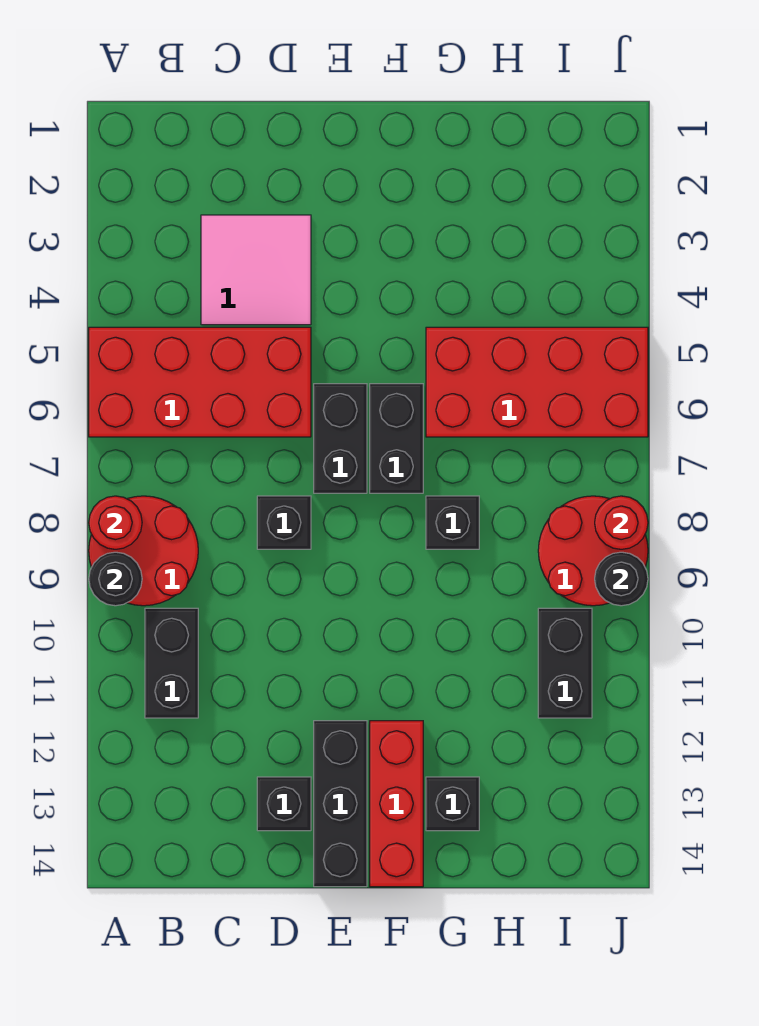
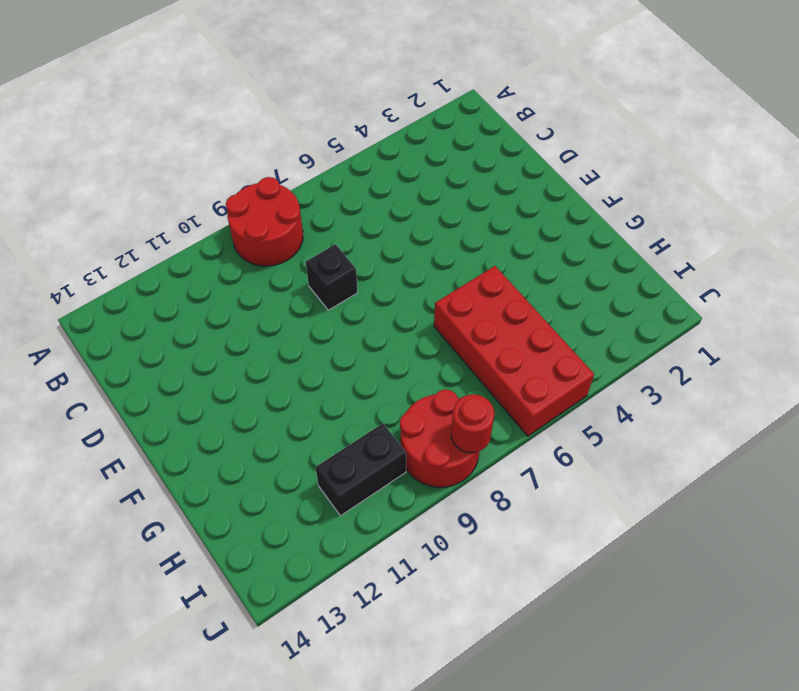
none -> red 2x4 brick [89,327,311,437]
none -> black 1x2 brick [145,608,198,718]
none -> pink 2x2 tile [201,215,311,325]

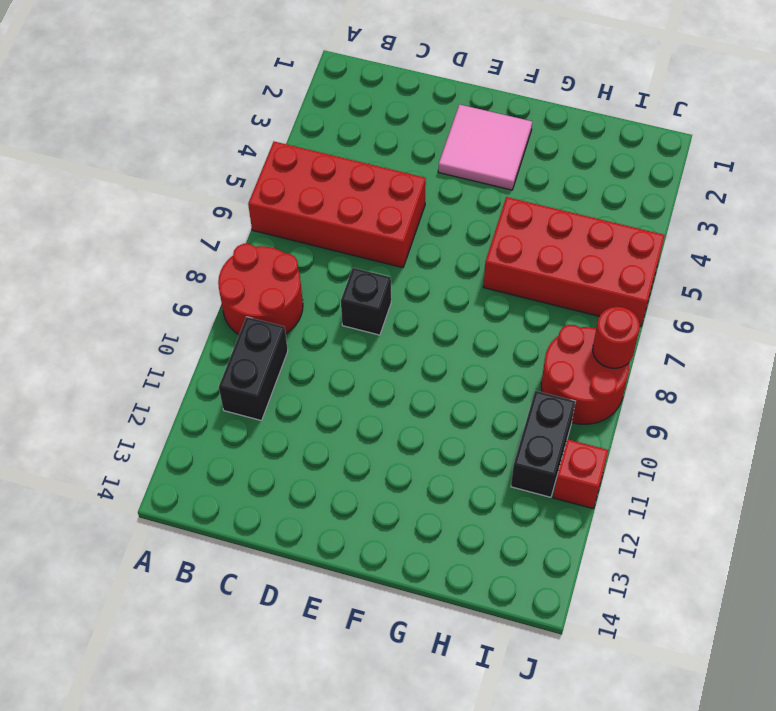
pink 2x2 tile [438,105,532,190] -> pink 2x2 tile moved to [201,215,311,325]
red 1x1 brick [553,439,608,508] -> none
none -> black 1x1 brick [257,777,311,831]
none -> black 1x2 brick [314,384,367,493]
none -> black 1x3 brick [314,721,367,887]

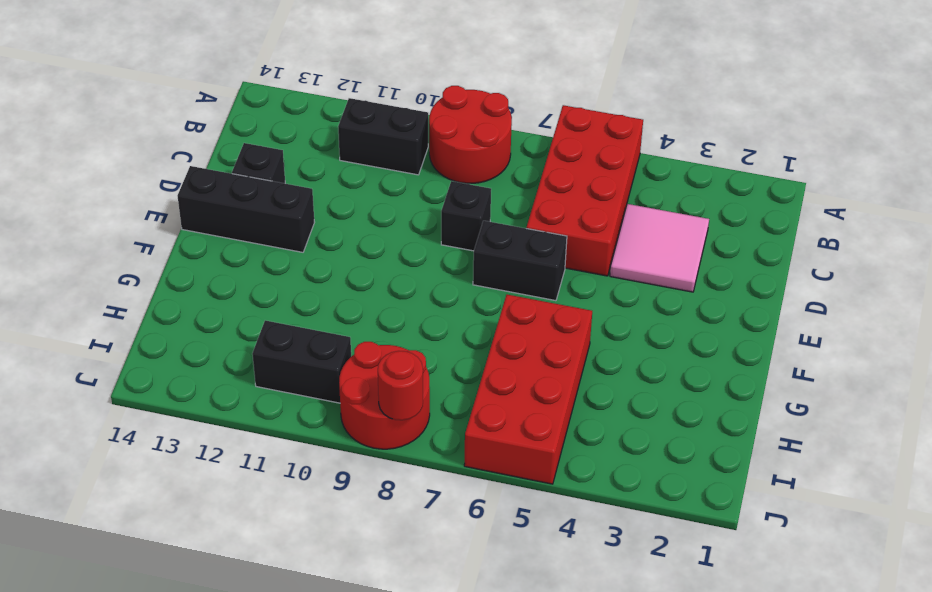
none -> black 1x2 brick [370,384,423,493]
none -> red 1x3 brick [370,721,423,887]
none -> black 1x1 brick [426,496,479,549]

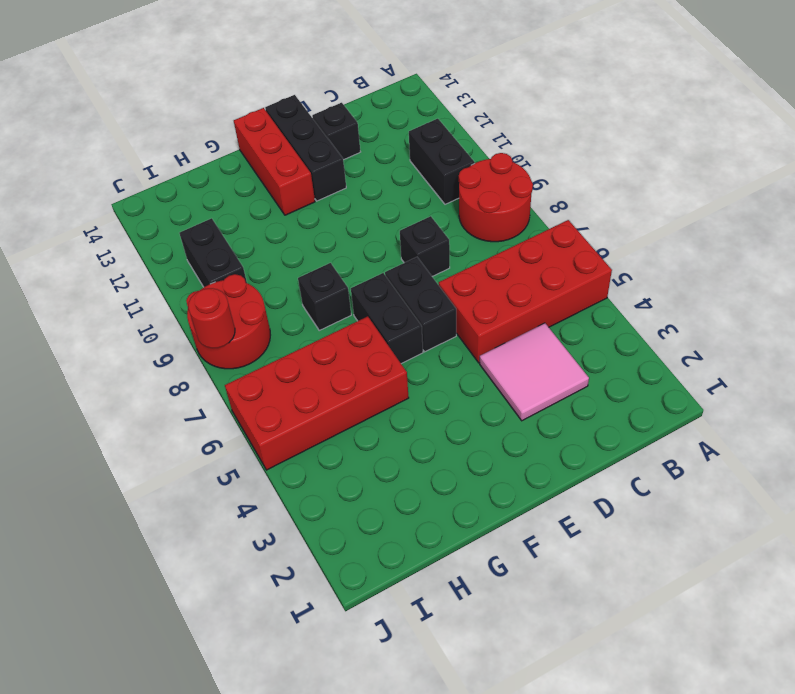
none -> black 1x1 brick [426,777,479,831]
none -> red 1x1 round brick [89,496,142,549]
none -> black 1x1 round brick [89,552,142,606]

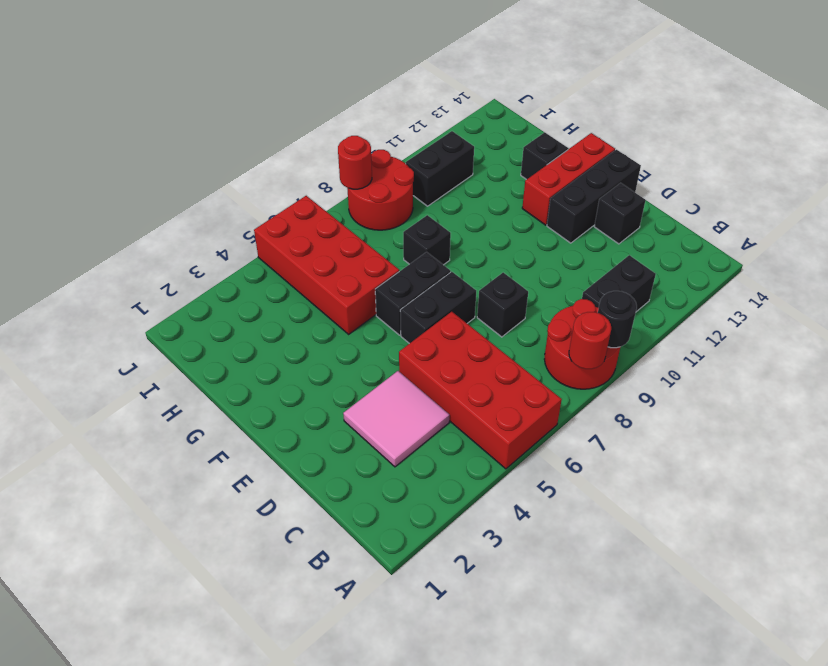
none -> black 1x1 round brick [595,552,648,606]

